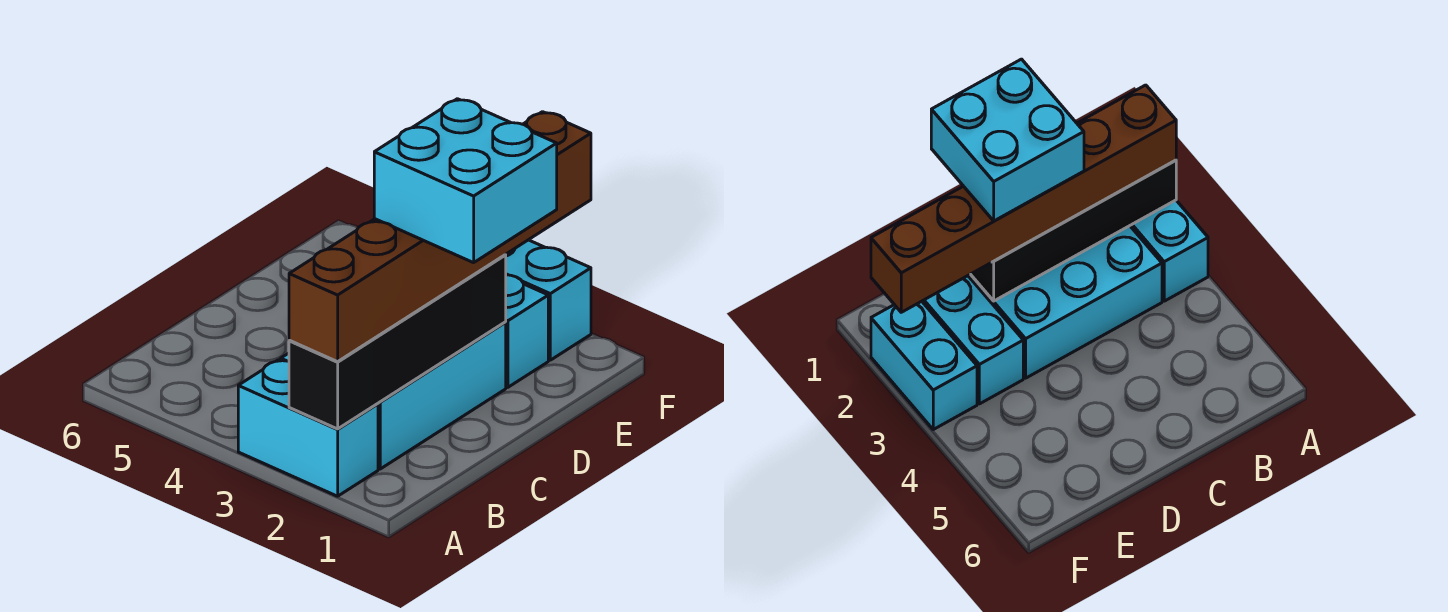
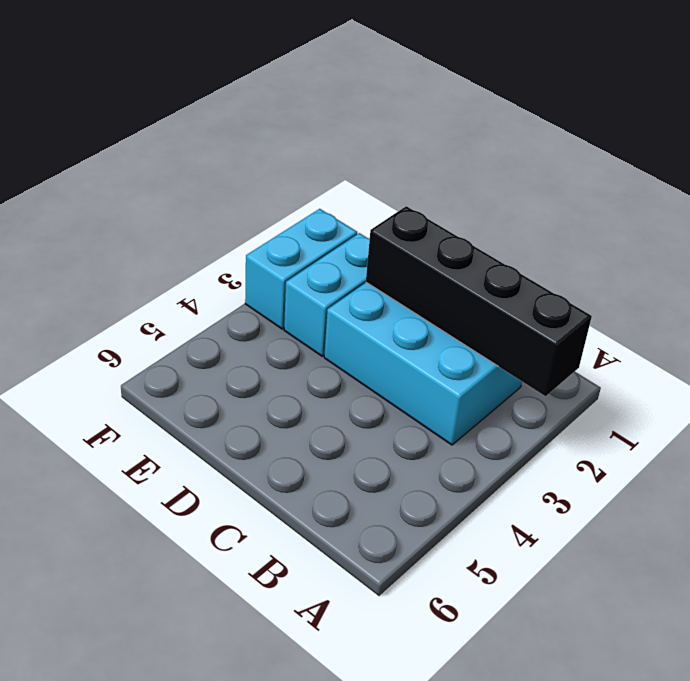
none -> cyan 1x2 brick [238,360,378,496]
none -> brown 1x6 brick [289,112,591,362]

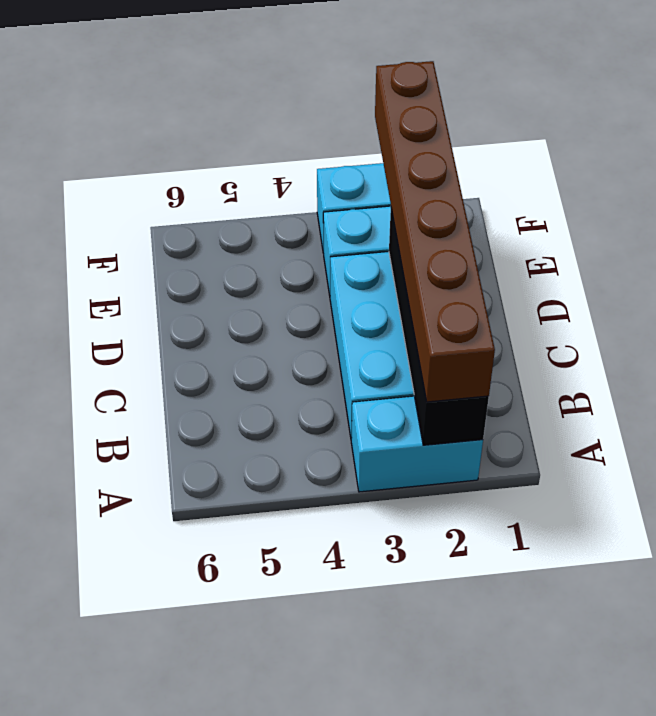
none -> cyan 2x2 brick [374,99,557,263]

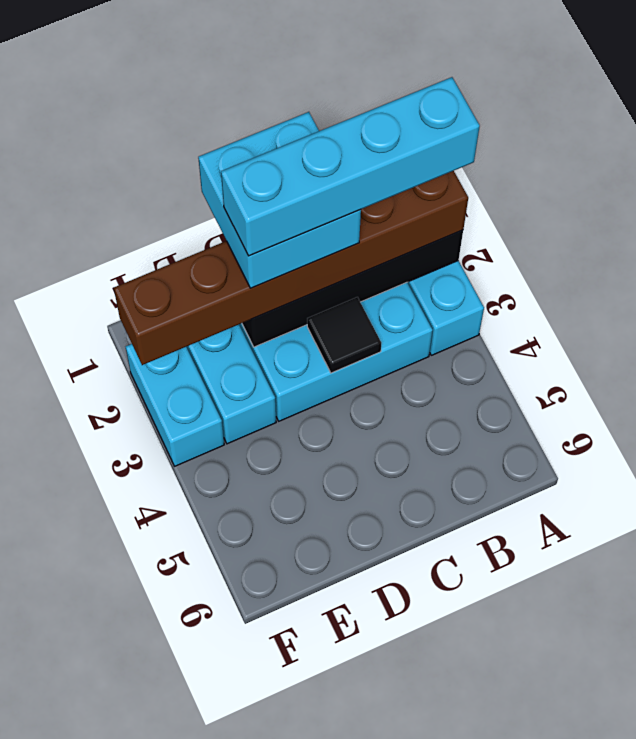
cyan 1x4 brick [221,77,480,256] -> none
black 1x1 tile [307,297,381,373] -> none

